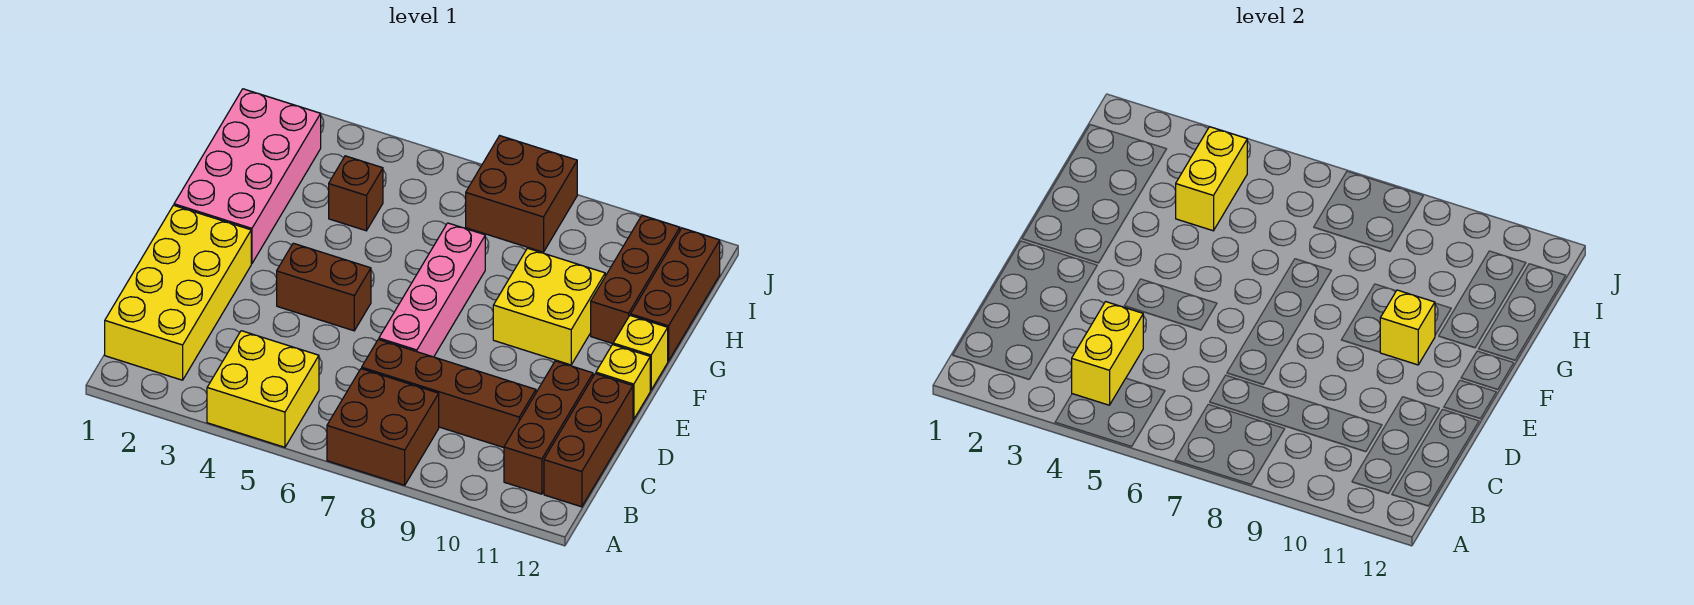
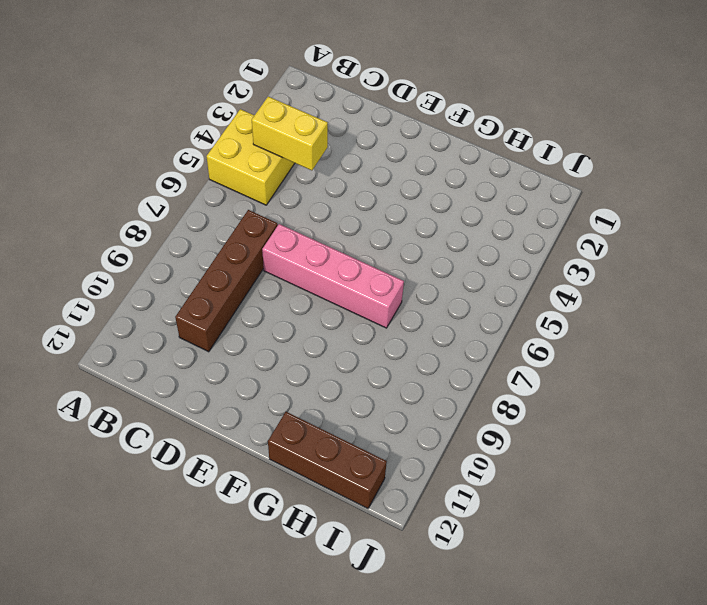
none -> brown 2x2 brick [327,369,439,485]
none -> yellow 2x4 brick [105,205,251,380]
none -> brown 1x3 brick [504,361,593,494]

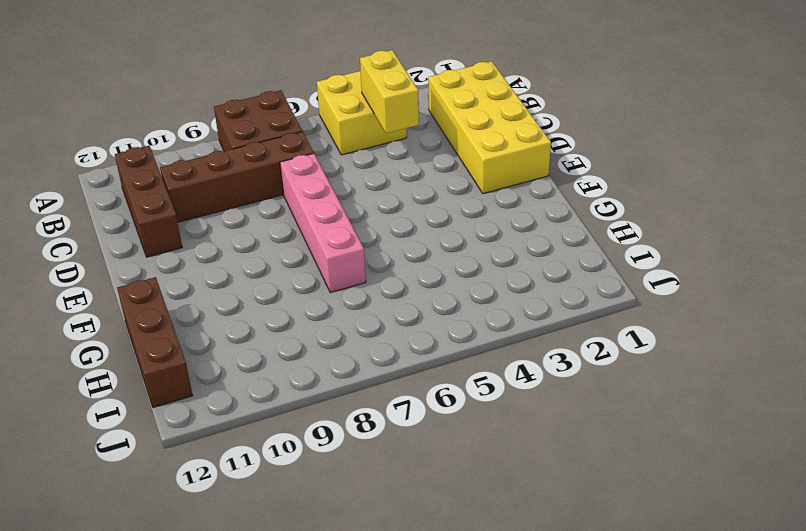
none -> brown 1x3 brick [544,374,633,507]
none -> brown 1x2 brick [277,243,371,331]
none -> yellow 1x1 brick [596,345,650,419]

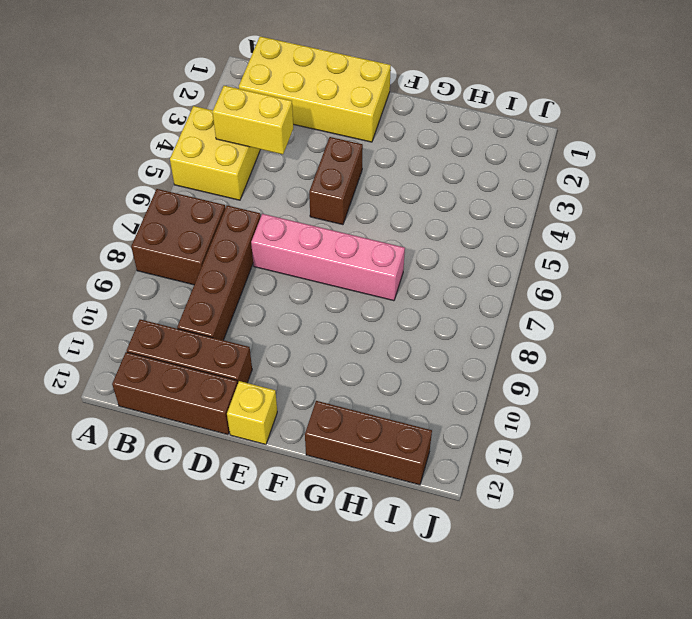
none -> pink 2x4 brick [174,89,321,264]
none -> yellow 2x2 brick [493,248,605,365]
none -> yellow 1x1 brick [613,315,668,390]

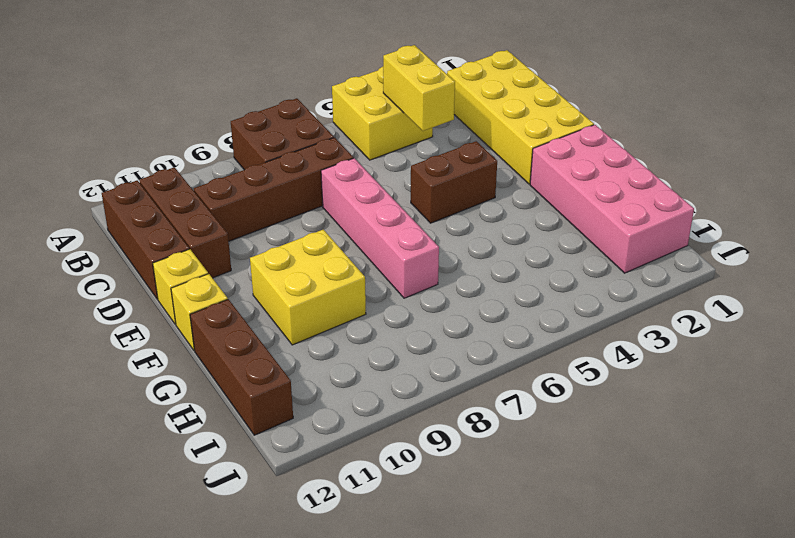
none -> brown 1x3 brick [591,215,680,344]
none -> brown 1x1 brick [329,156,383,231]
none -> brown 2x2 brick [466,136,577,252]

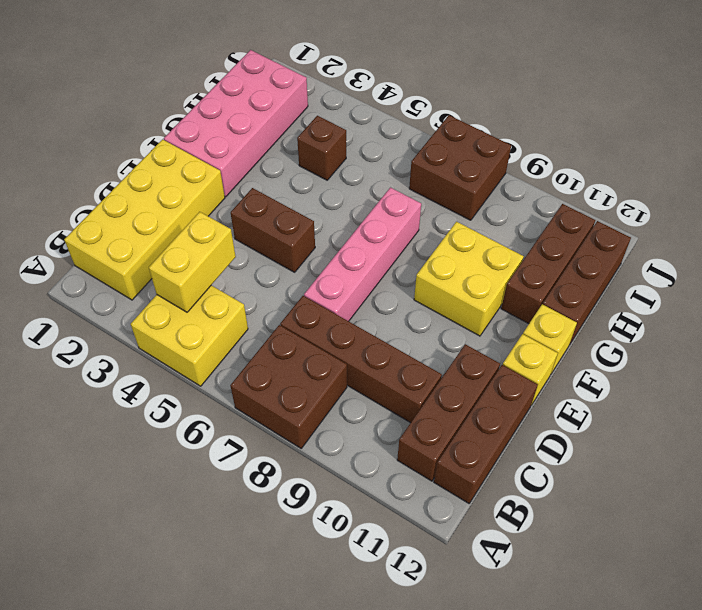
none -> yellow 1x1 brick [1380,290,1435,365]
none -> yellow 1x2 brick [1176,127,1247,231]

